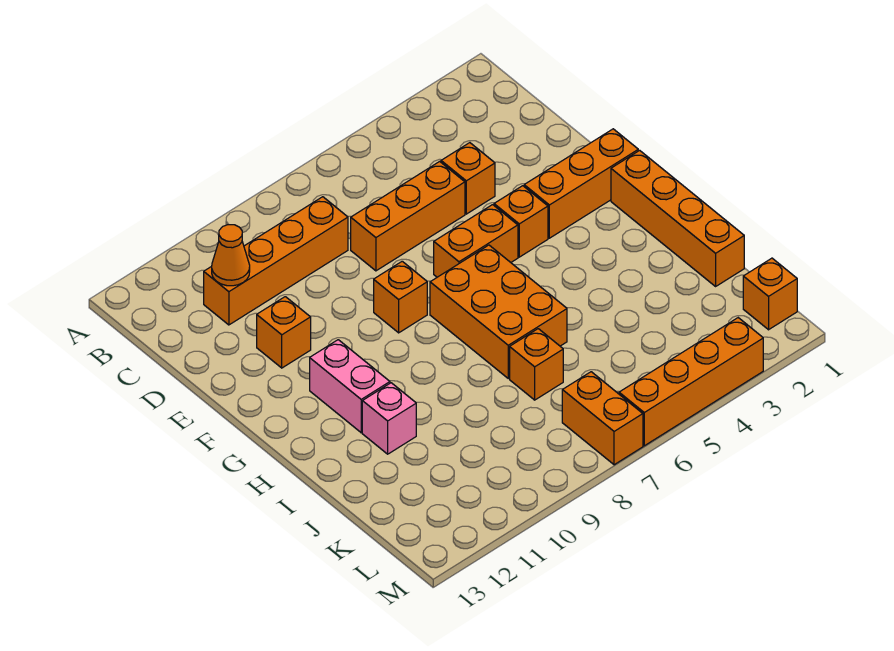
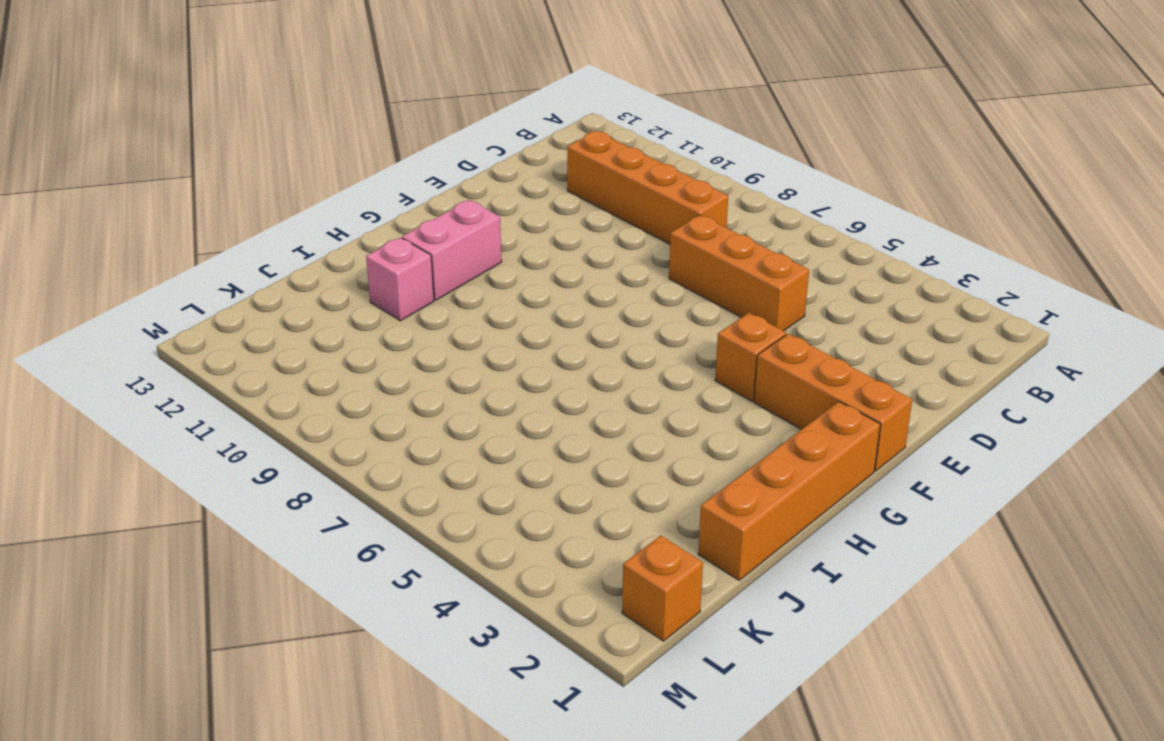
none -> orange 1x1 brick [441,143,495,214]
none -> orange 1x1 brick [257,297,311,368]
none -> orange 1x2 brick [434,205,518,277]

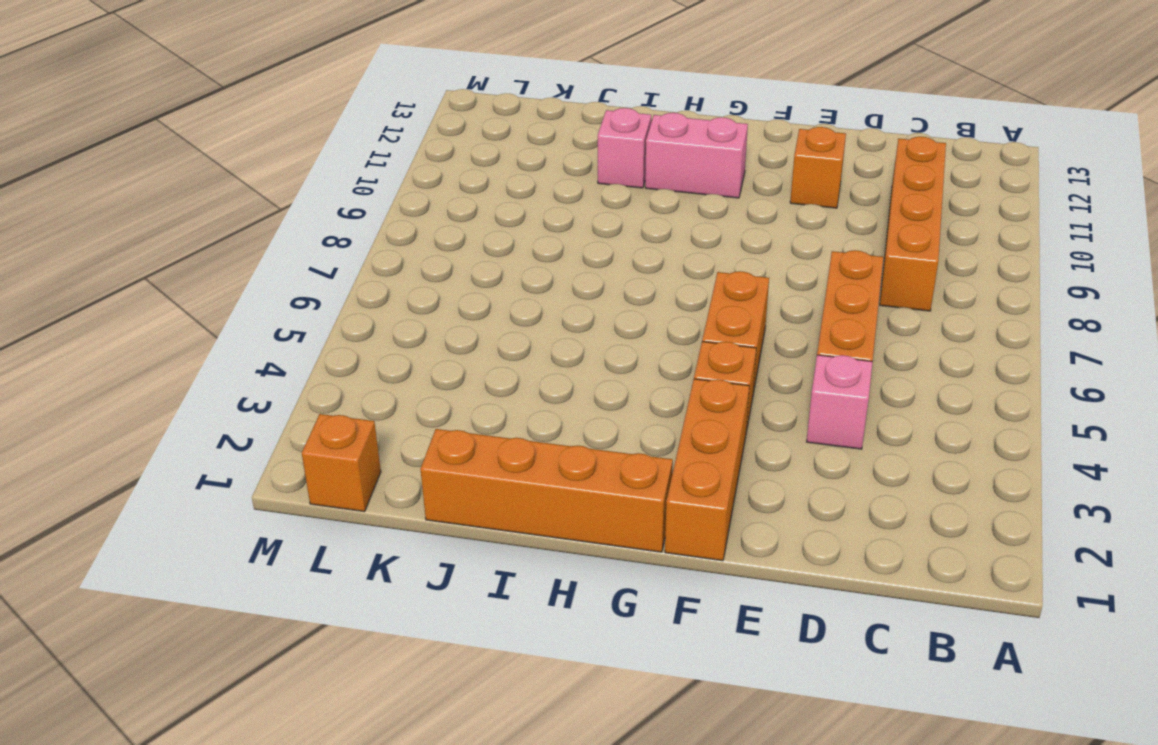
pink 1x1 brick [807,355,873,449] -> orange 1x1 brick [441,143,495,214]
none -> orange 1x1 brick [374,261,427,333]
none -> orange 2x3 brick [430,245,567,378]
none -> orange 1x1 brick [510,329,563,400]

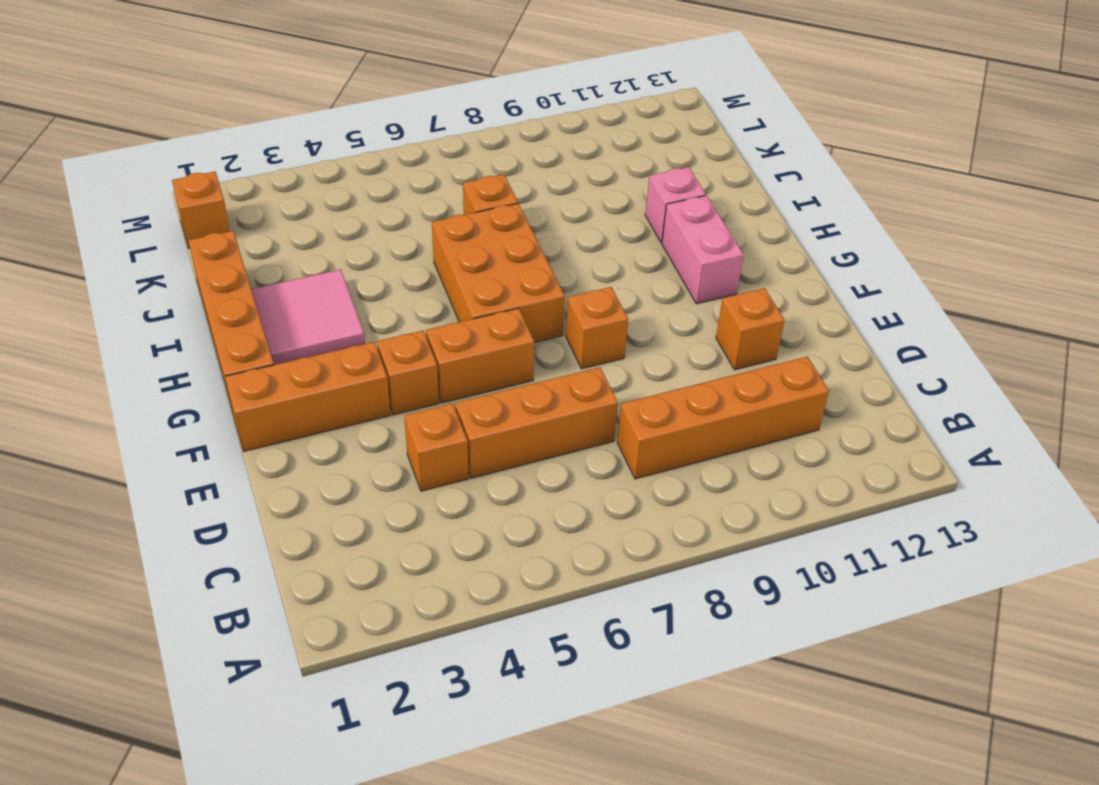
pink 2x2 tile [251,269,365,365] -> none
none -> orange 1x2 brick [562,372,643,465]
none -> orange 1x4 brick [619,318,763,446]
none -> orange 1x1 cone [212,225,250,286]

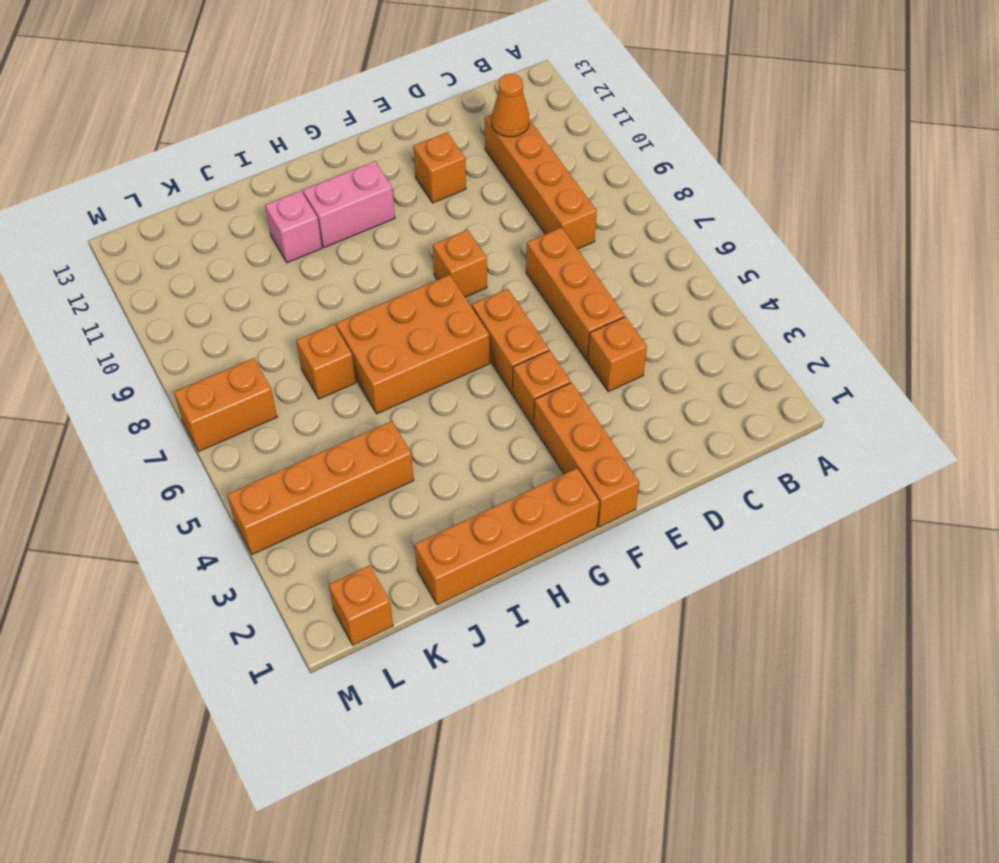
orange 1x4 brick [227,421,414,554] -> orange 1x4 brick turned to [619,318,763,446]

